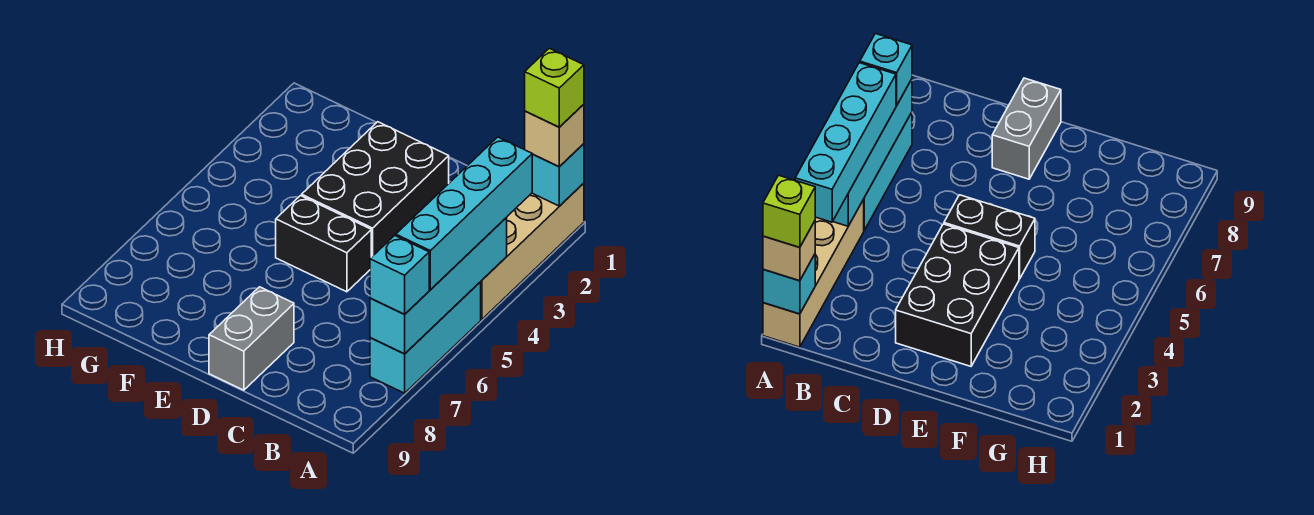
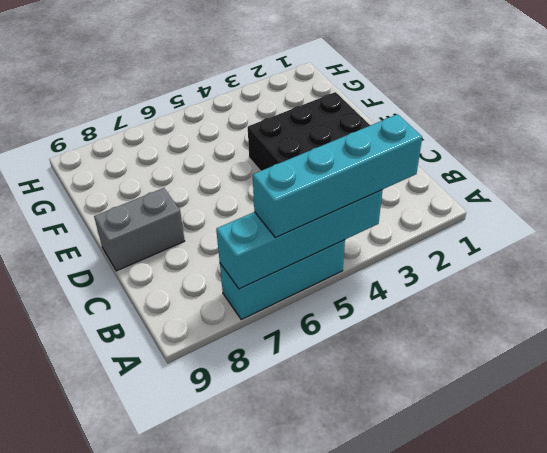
none -> tan 1x4 brick [481,183,584,319]
none -> black 1x2 brick [276,196,371,292]

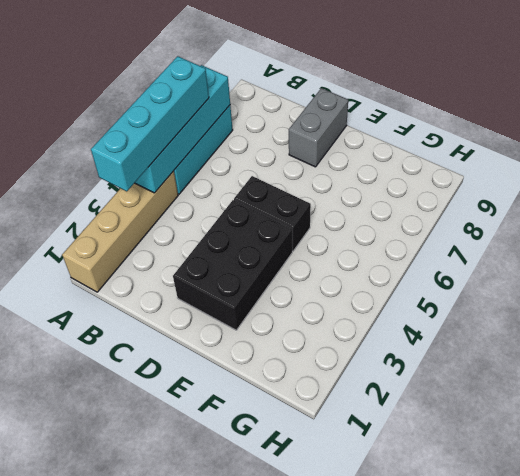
none -> cyan 1x1 brick [532,144,584,206]
none -> tan 1x1 brick [525,104,584,167]

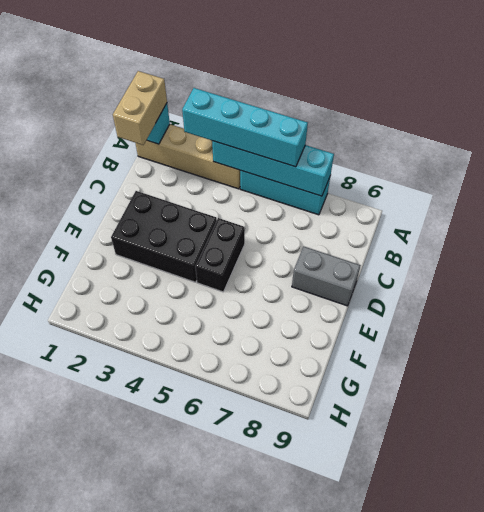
tan 1x2 brick [113,71,167,145] -> tan 1x1 brick [525,104,584,167]
none -> cyan 1x1 brick [370,236,429,314]
none -> lime 1x1 brick [525,48,584,127]

